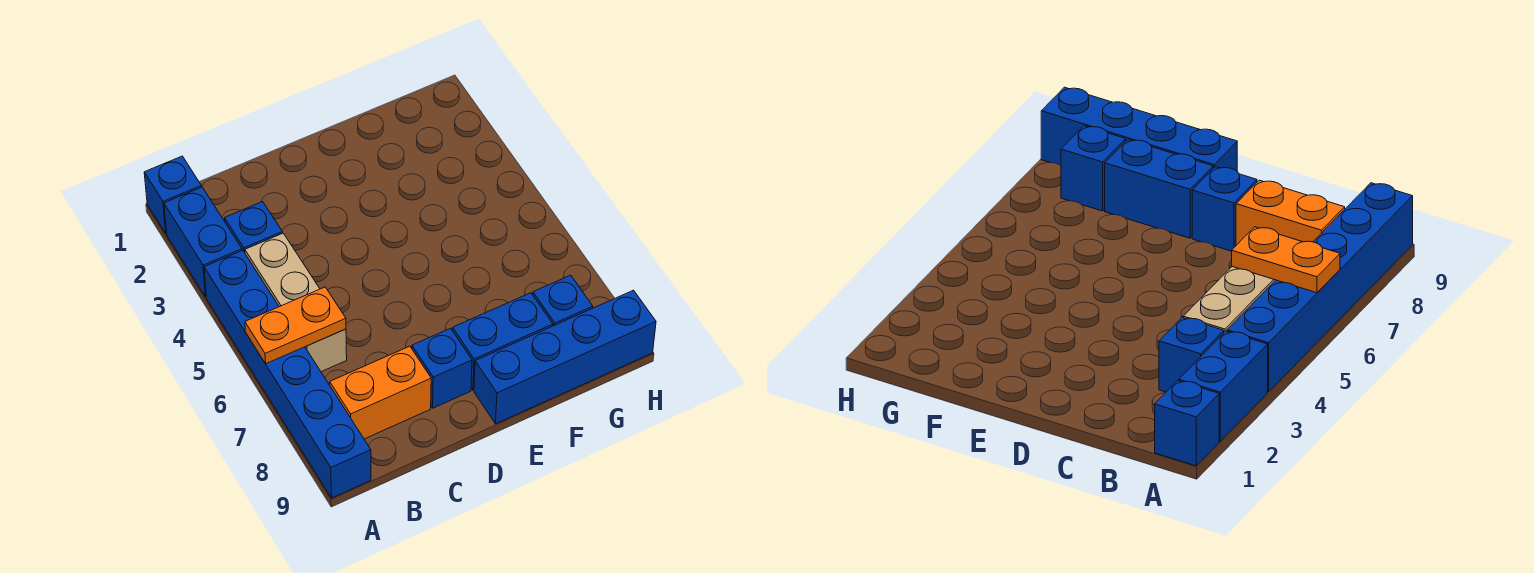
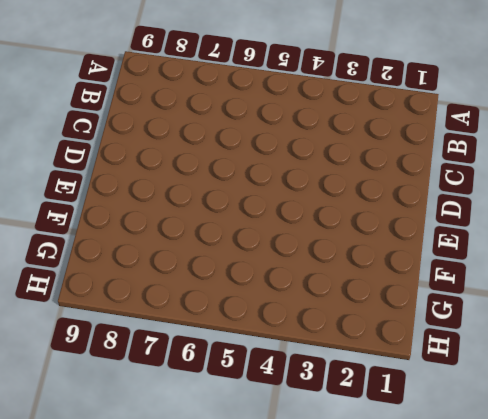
none -> blue 1x1 brick [144,156,201,234]
none -> blue 1x2 brick [164,187,242,297]

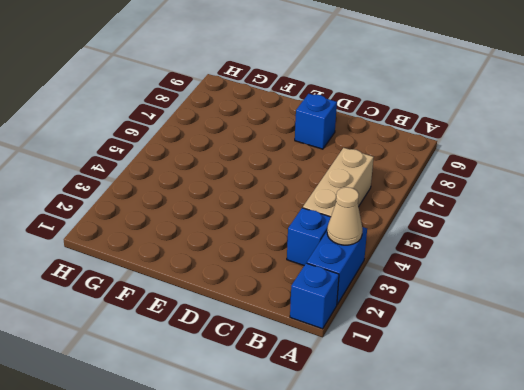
tan 1x1 cone [327,187,363,245] -> none
none -> blue 1x6 brick [204,250,371,498]
none -> orange 1x2 brick [330,346,431,439]

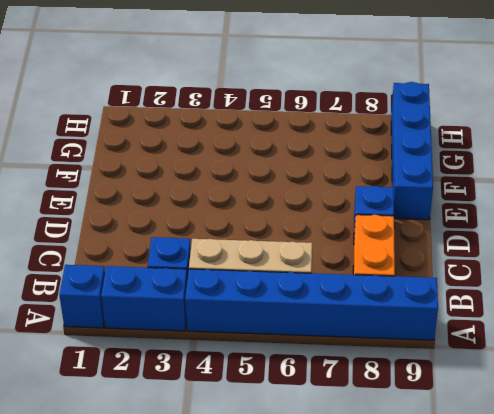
none -> blue 1x2 brick [452,293,553,390]
none -> blue 1x1 brick [533,275,593,326]

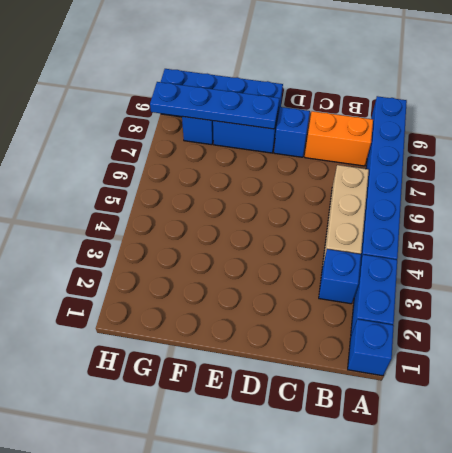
blue 1x4 plate [150,82,280,129] -> none
none -> orange 1x2 plate [245,287,346,364]

